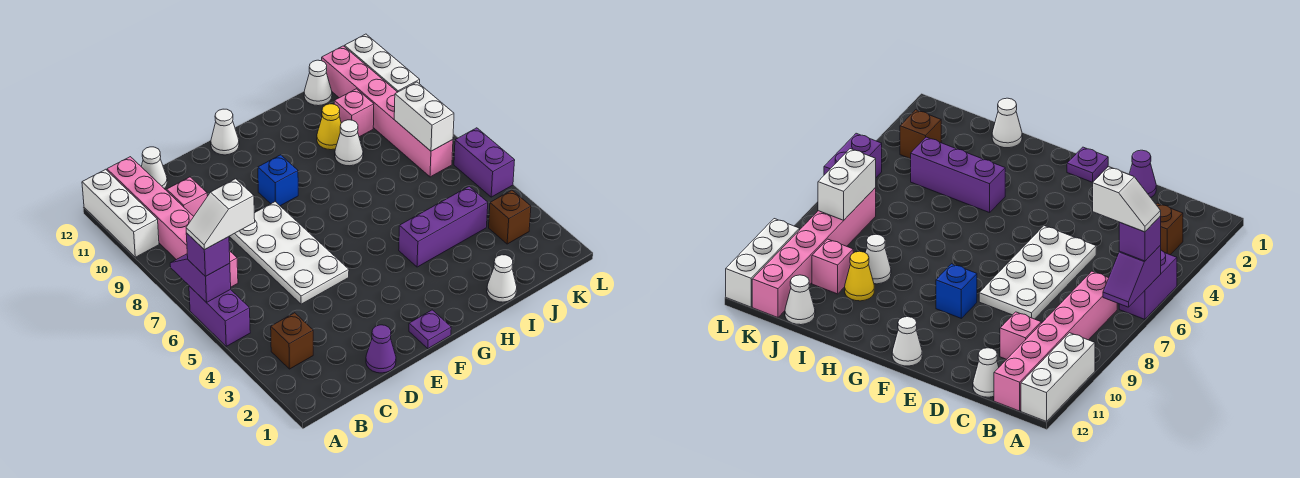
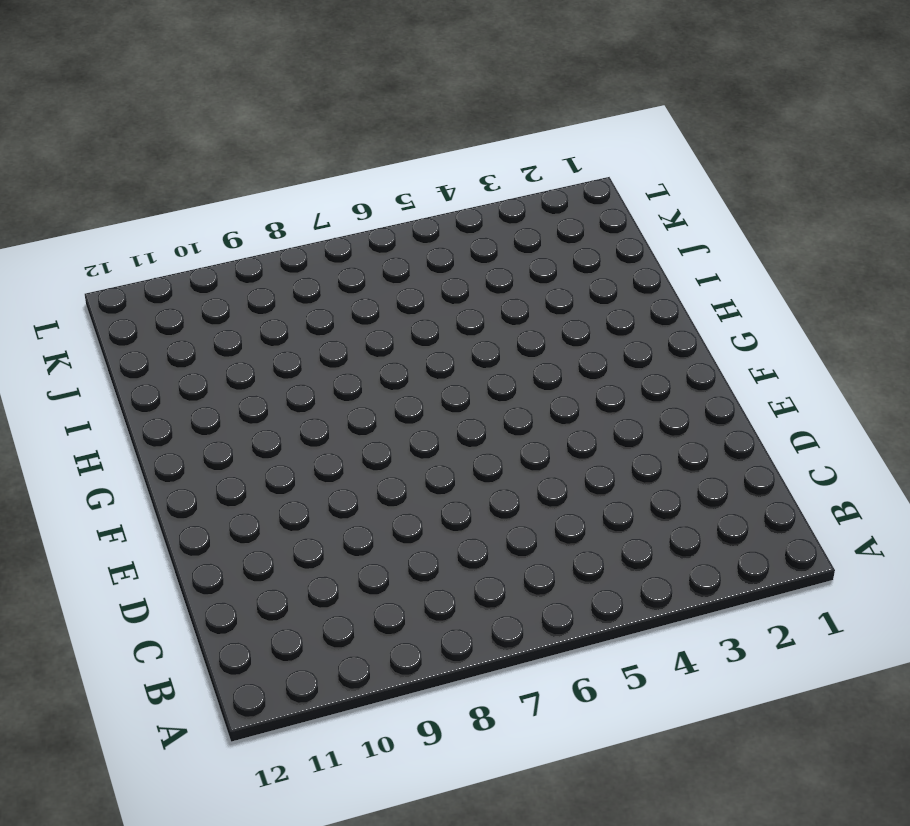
none -> purple 1x2 brick [189,286,250,346]
none -> white 1x3 brick [82,169,159,257]
none -> brown 1x1 brick [271,313,313,369]

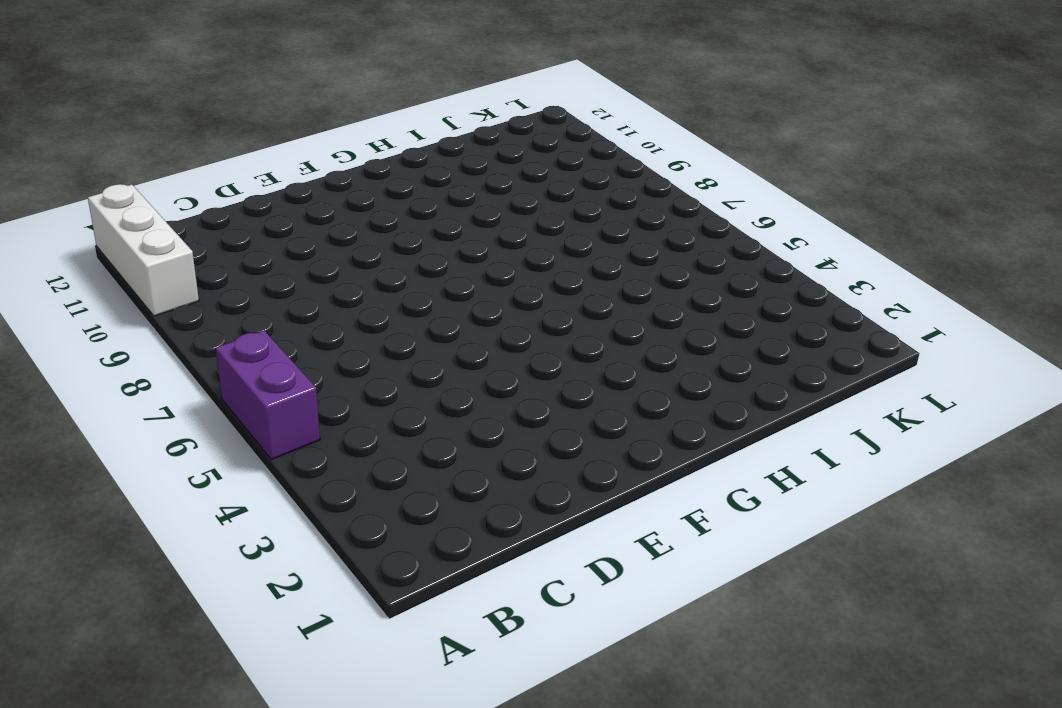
none -> brown 1x1 brick [271,313,313,369]
none -> pink 1x6 brick [107,157,238,287]
none -> pink 1x1 brick [167,177,207,216]

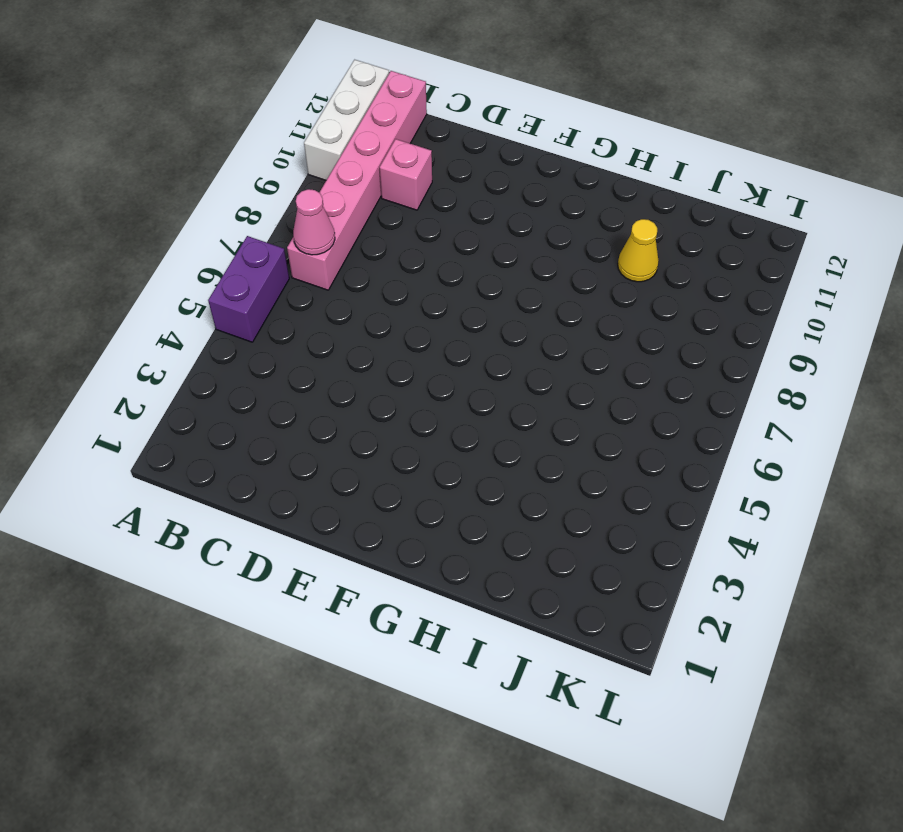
pink 1x1 cone [293,189,335,255] -> none
none -> brown 1x1 brick [271,313,313,369]
none -> white 1x1 cone [141,147,167,189]
none -> purple 1x1 cone [366,325,396,373]

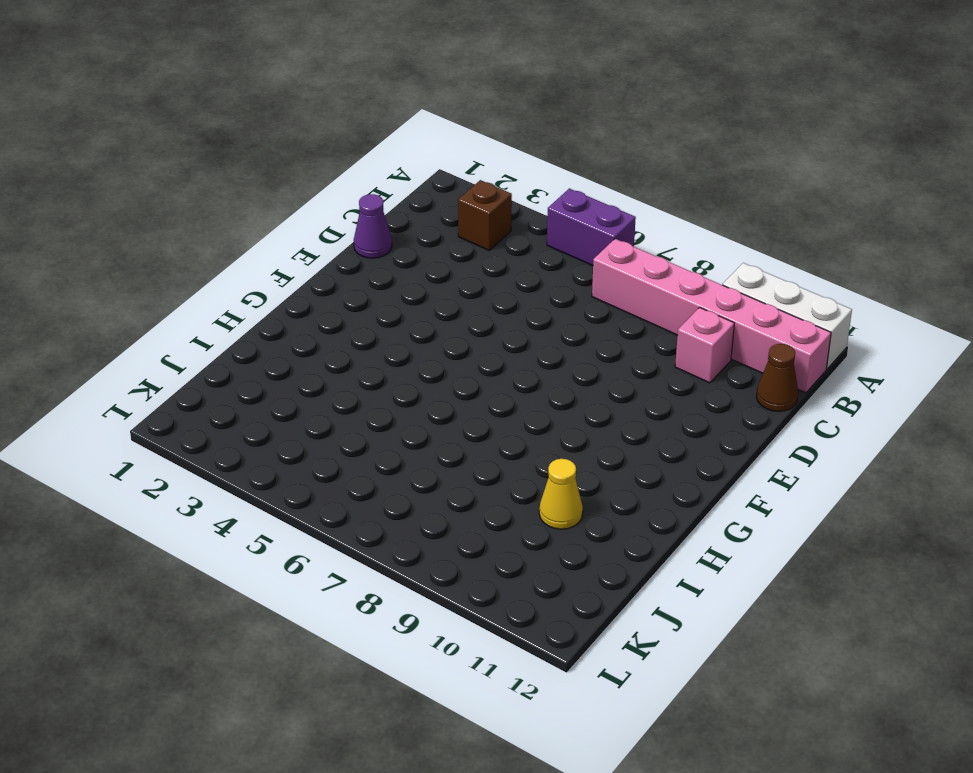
brown 1x1 cone [756,344,798,411] -> white 1x1 cone [141,147,167,189]
none -> white 2x4 plate [229,202,349,304]
none -> purple 1x1 plate [409,310,451,348]
none -> blue 1x1 brick [258,155,298,206]

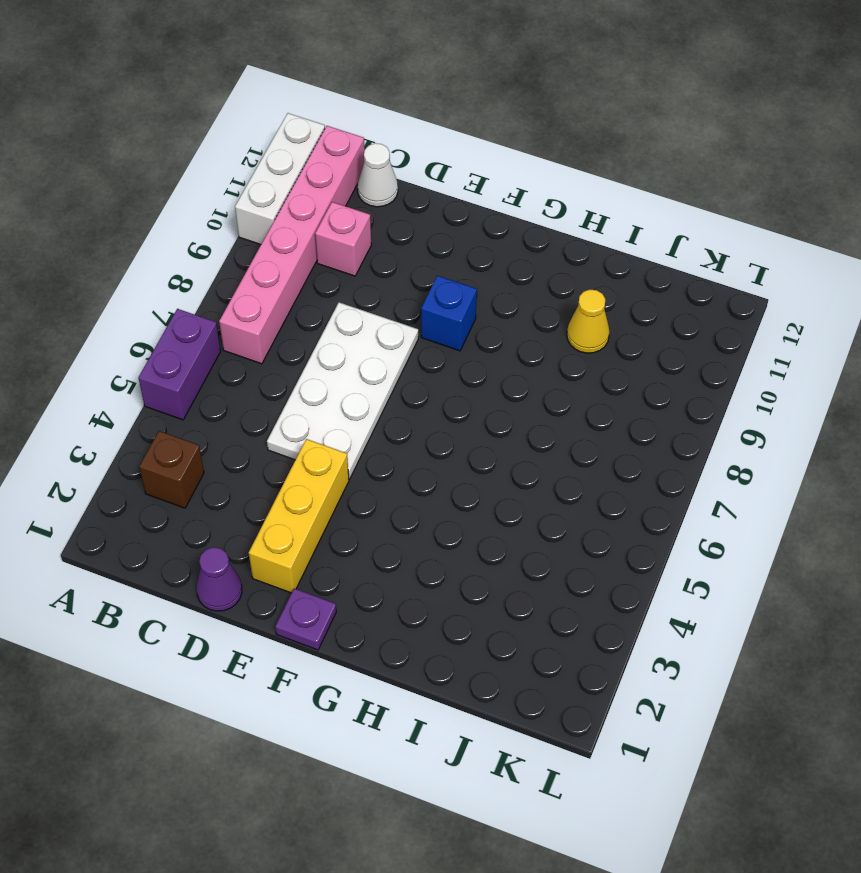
yellow 1x3 brick [249,439,349,593] -> none
none -> white 1x1 cone [211,109,239,155]
none -> purple 1x3 brick [399,186,488,267]
none -> white 1x1 cone [487,255,517,302]

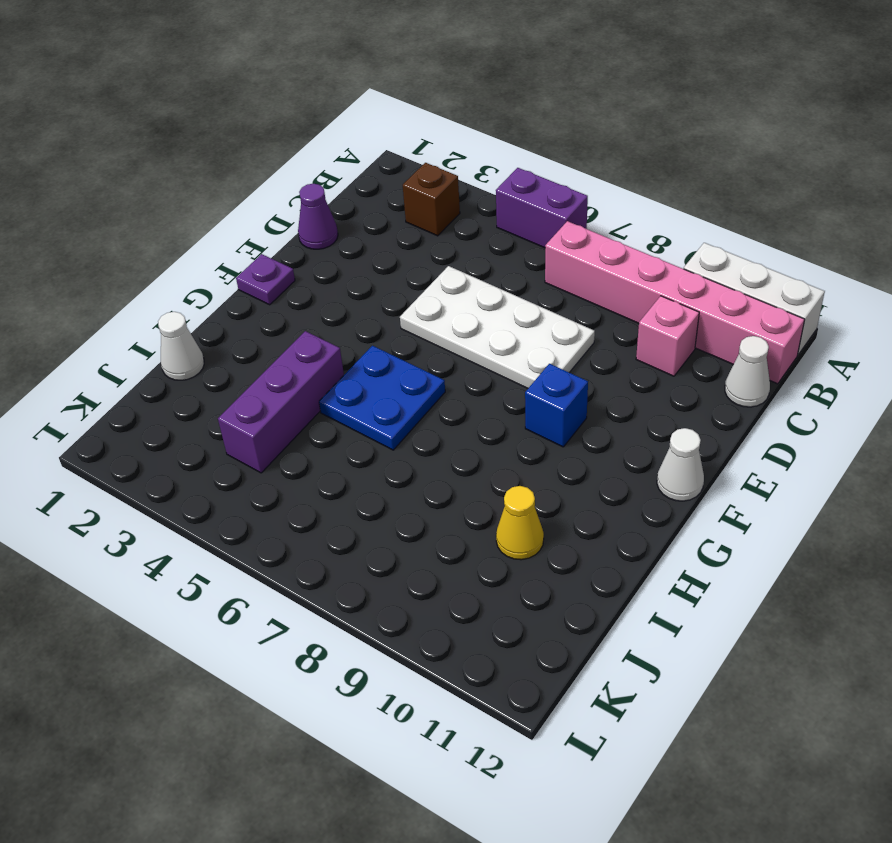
blue 2x2 plate [319,346,445,450] -> none
none -> white 1x1 cone [335,120,363,166]
none -> pink 1x1 brick [334,89,374,137]
none -> white 1x1 cone [304,60,332,106]

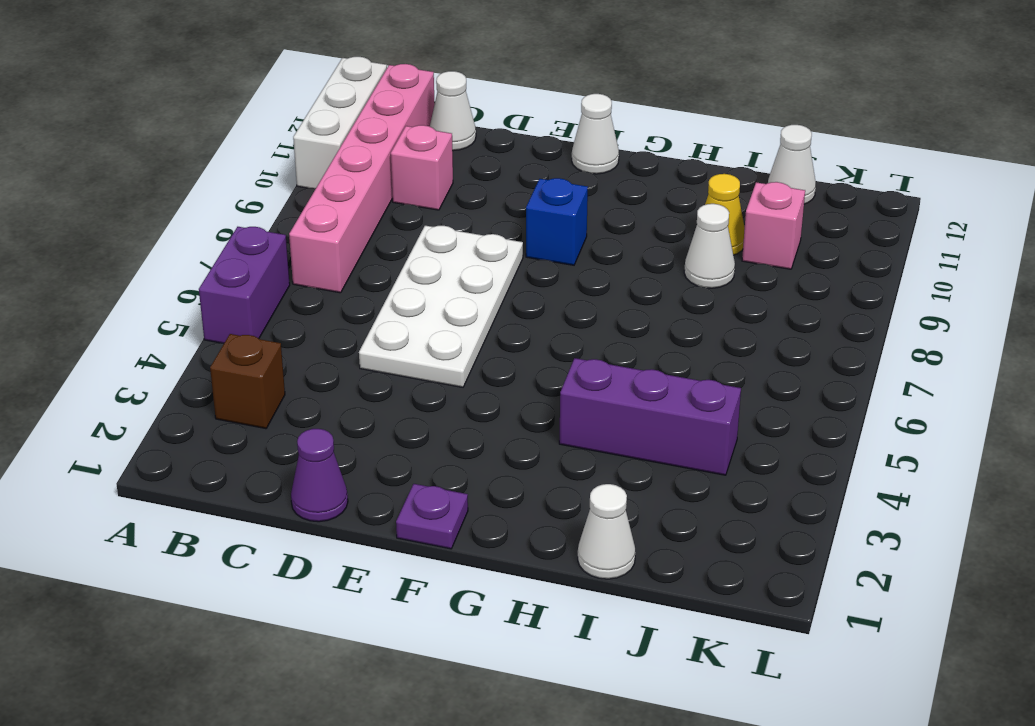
none -> brown 1x1 brick [489,190,531,244]
none -> pink 1x6 brick [322,46,453,177]
none -> purple 1x2 brick [454,128,515,197]

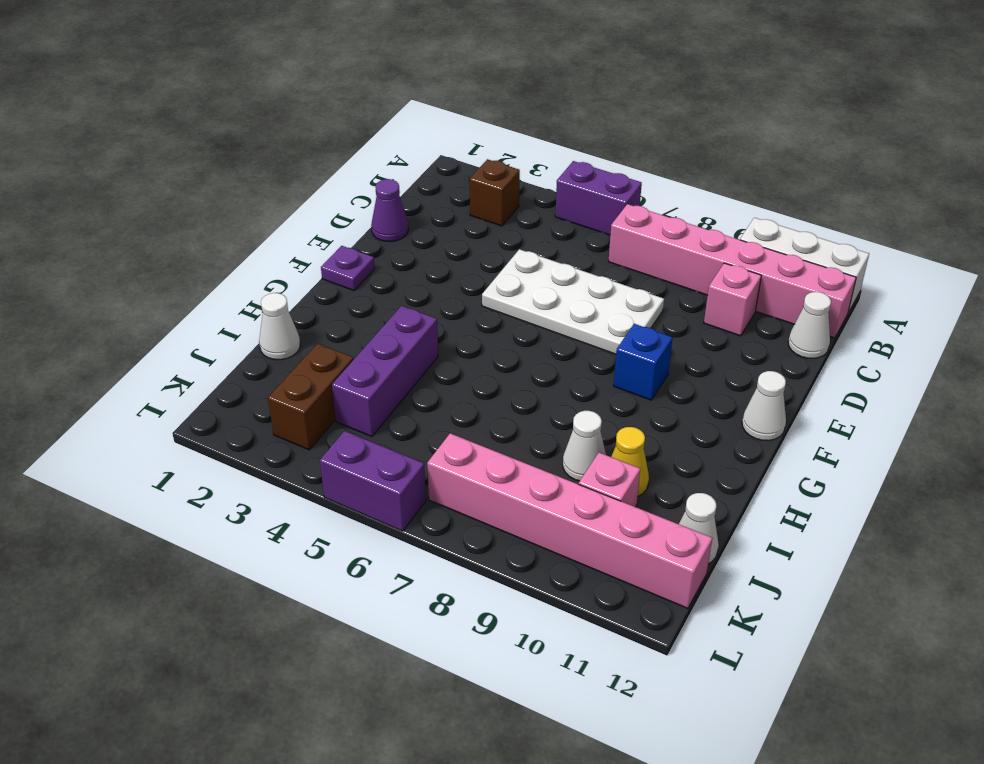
brown 1x2 brick [268,344,354,450] -> brown 1x1 brick [489,190,531,244]
none -> white 1x3 brick [344,34,420,92]
none -> purple 1x2 slope [170,254,231,303]
none -> white 1x2 brick [394,82,454,151]

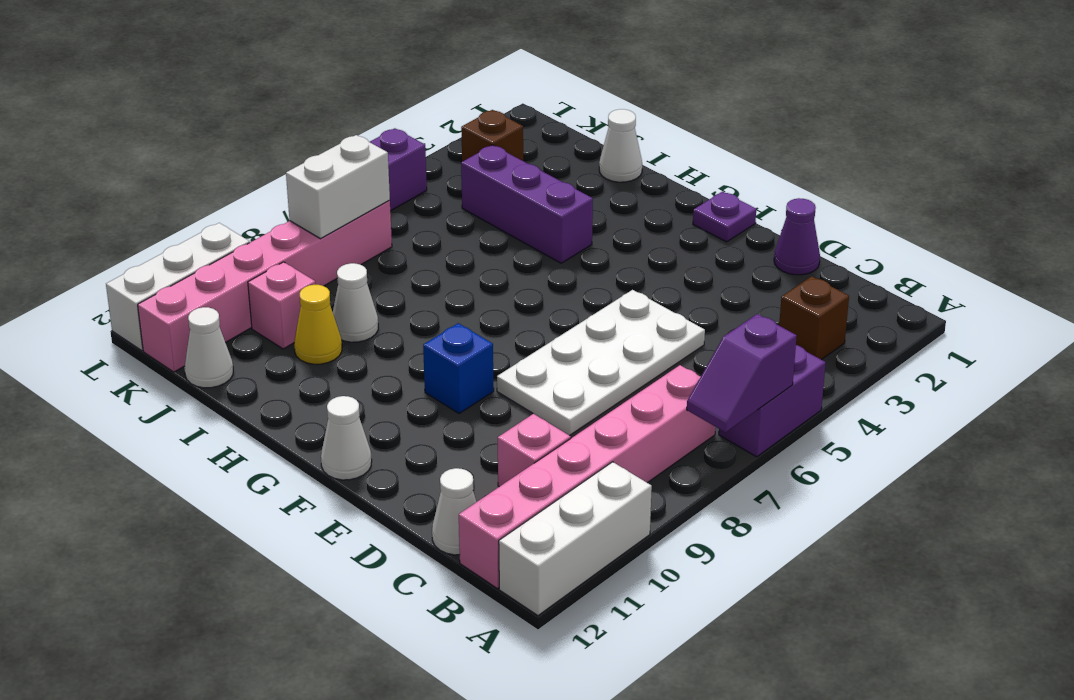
none -> purple 1x1 brick [186,233,230,276]
none -> white 1x2 slope [186,179,255,250]

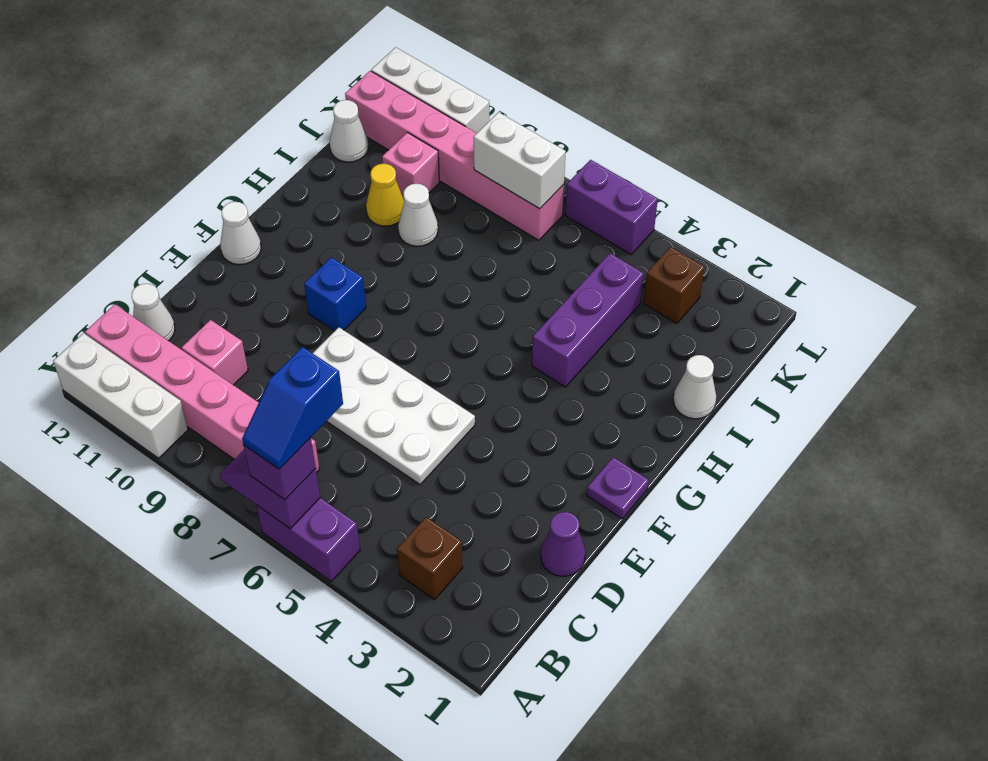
blue 1x2 slope [242,347,343,469] -> white 1x2 slope [186,179,255,250]

